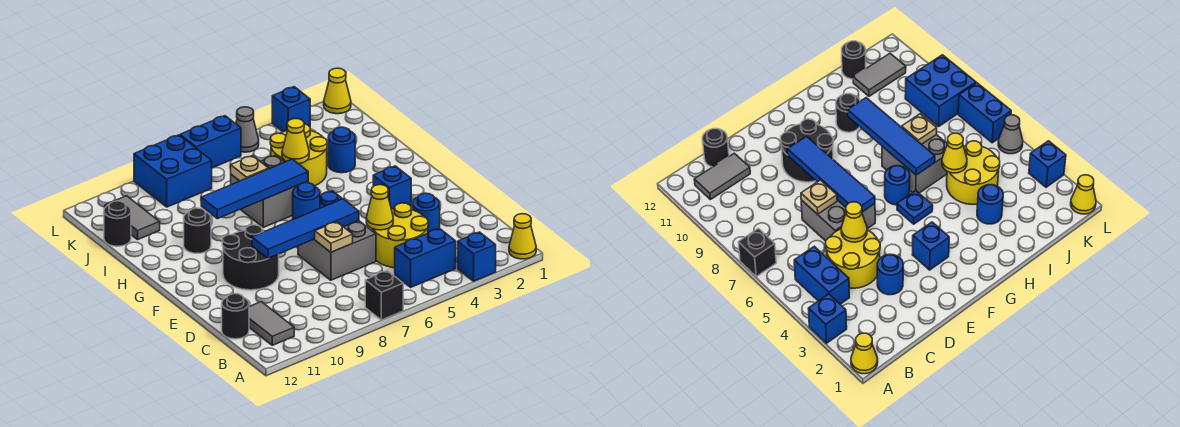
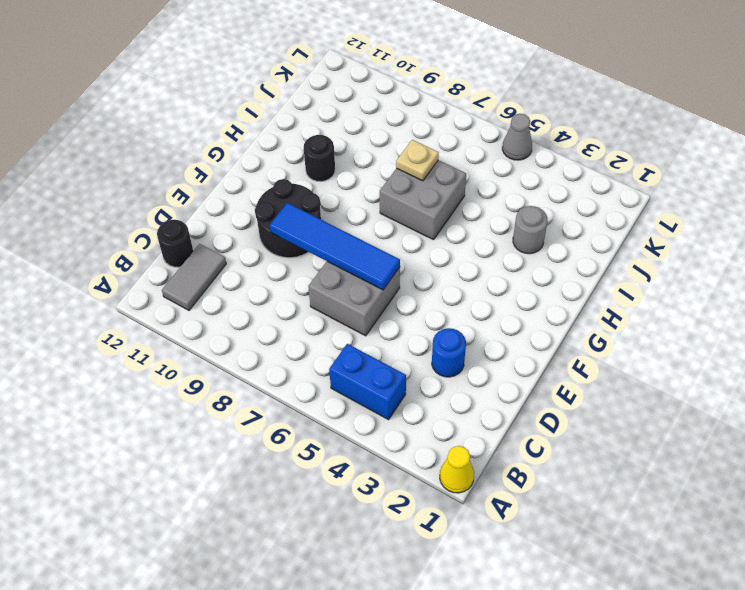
grey 1x1 round brick [513,206,547,254] -> blue 1x1 round brick [328,127,355,173]
none -> blue 1x1 brick [458,232,496,281]
none -> black 1x1 brick [365,271,403,320]
none -> yellow 2x2 round brick [372,203,428,268]
none -> blue 1x1 brick [373,166,411,209]

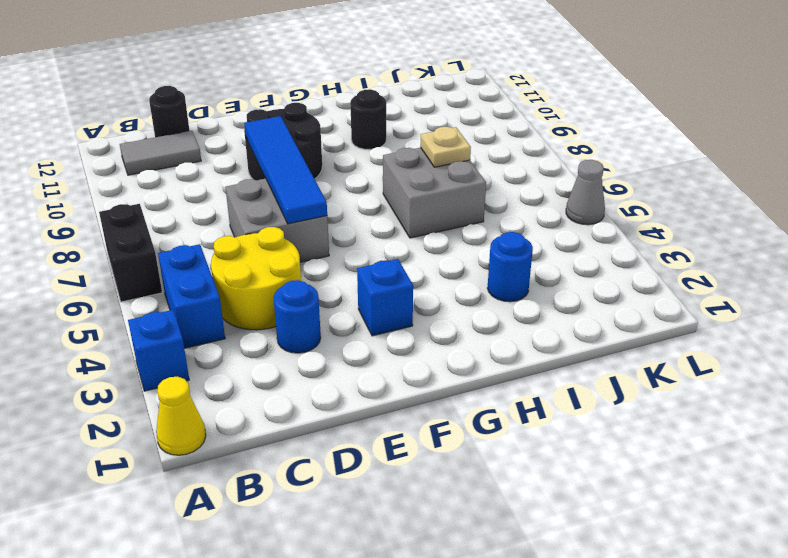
black 1x2 brick [99,204,162,302] -> black 1x1 brick [365,271,403,320]
none -> blue 1x1 plate [320,191,342,208]
none -> blue 1x1 round brick [293,183,320,219]
none -> yellow 2x2 round brick [270,124,327,186]
none -> grey 1x2 tile [105,196,160,240]

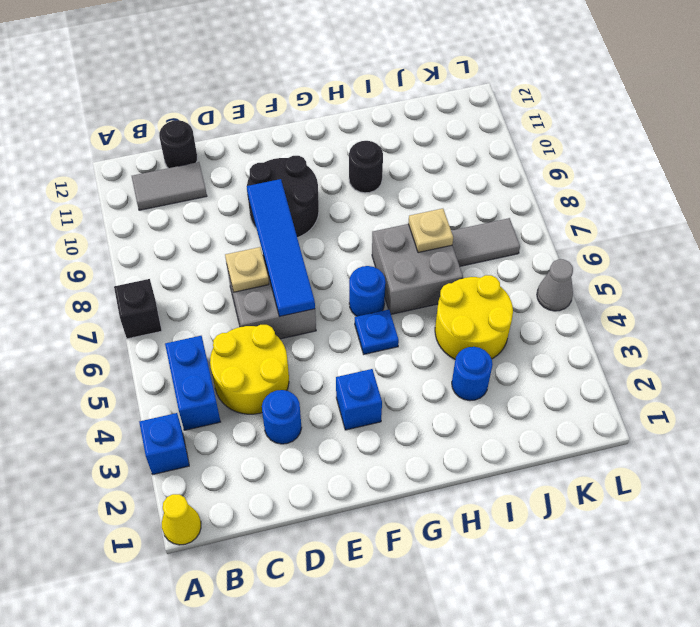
grey 1x2 tile [451,218,520,266] -> grey 1x2 tile moved to [105,196,160,240]
none -> black 1x1 round brick [104,201,131,246]
none -> blue 2x2 brick [134,135,212,207]
none -> yellow 1x1 cone [324,68,351,114]
none -> blue 1x1 brick [272,87,310,132]

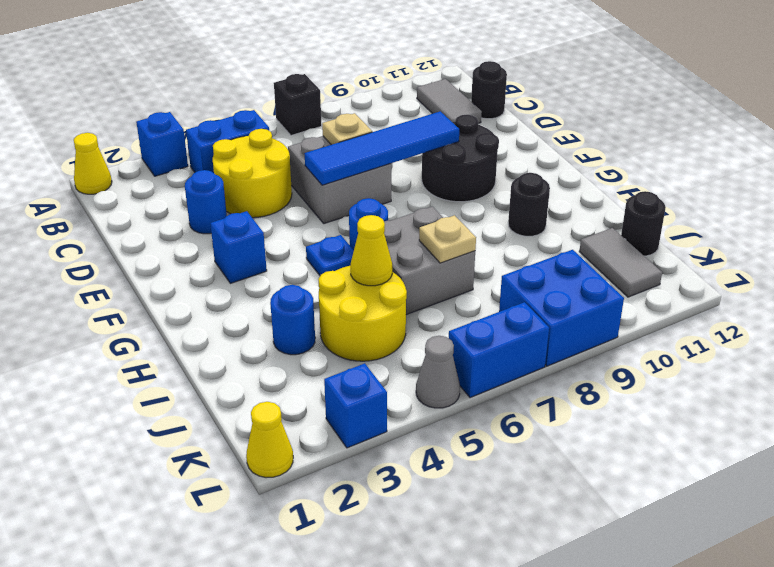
none -> yellow 1x1 cone [366,185,393,230]
none -> blue 1x4 tile [201,159,308,219]

